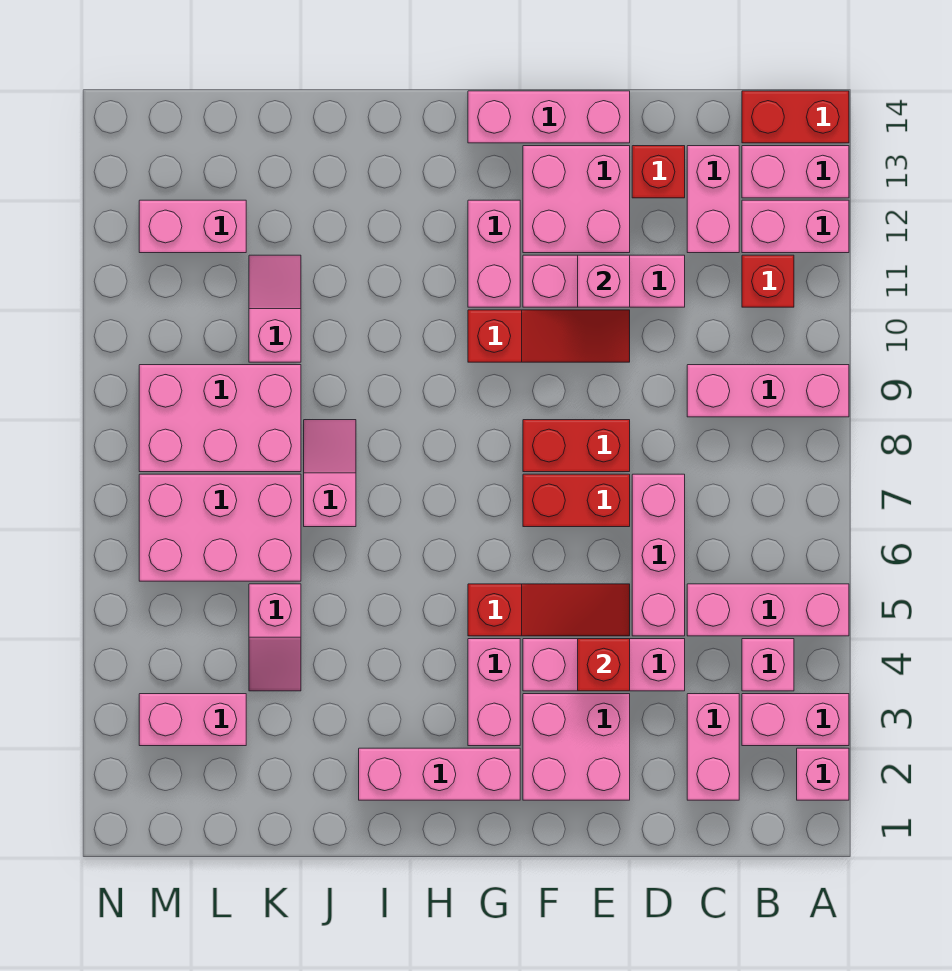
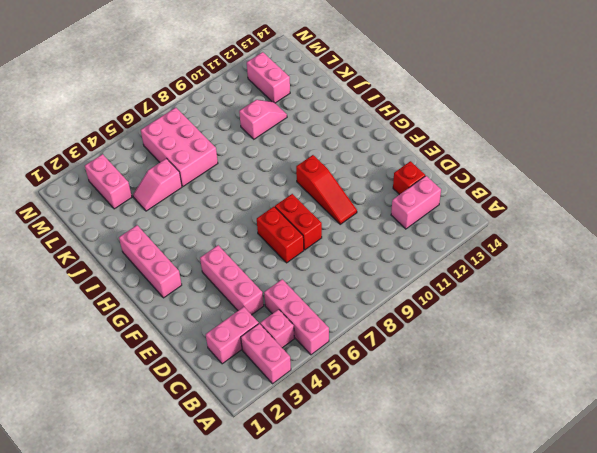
none -> pink 1x1 brick [797,748,849,800]
none -> pink 1x3 brick [687,365,849,417]
none -> pink 1x2 brick [742,200,849,253]
none -> pink 1x2 brick [742,146,849,198]

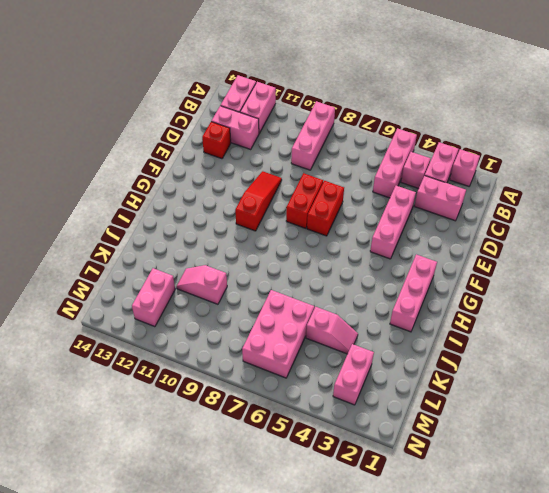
none -> red 1x2 brick [742,91,849,143]
none -> red 1x1 brick [742,255,794,307]
none -> pink 1x3 brick [632,474,685,636]
none -> pink 1x3 brick [523,255,685,307]

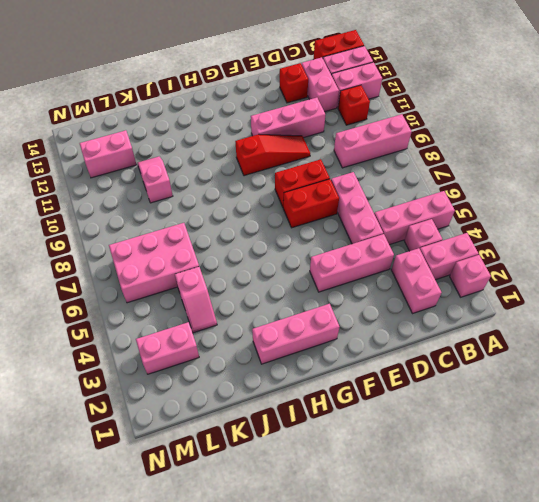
none -> pink 2x2 brick [523,694,630,800]
none -> red 1x3 slope [468,584,630,636]
none -> pink 2x2 brick [523,146,630,253]
none -> pink 1x3 brick [468,91,630,143]

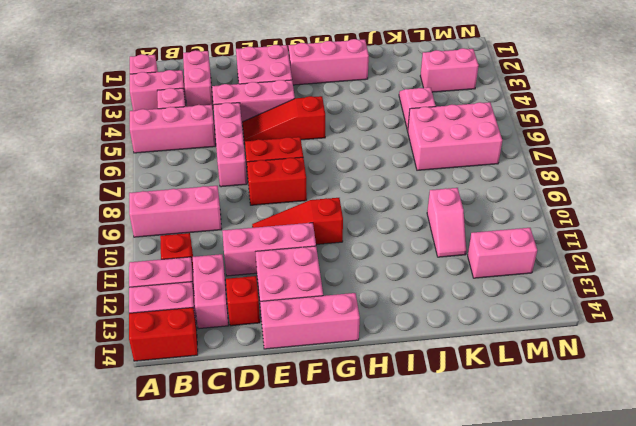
none -> pink 1x2 brick [468,639,520,746]
none -> pink 1x2 brick [468,200,520,307]
none -> pink 1x2 slope [304,420,356,527]
none -> pink 2x3 brick [139,365,301,472]

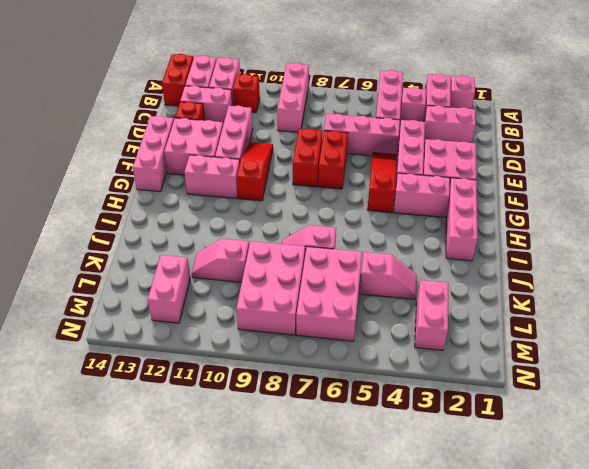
none -> red 1x1 brick [578,639,630,691]
none -> pink 1x1 brick [578,255,630,307]

